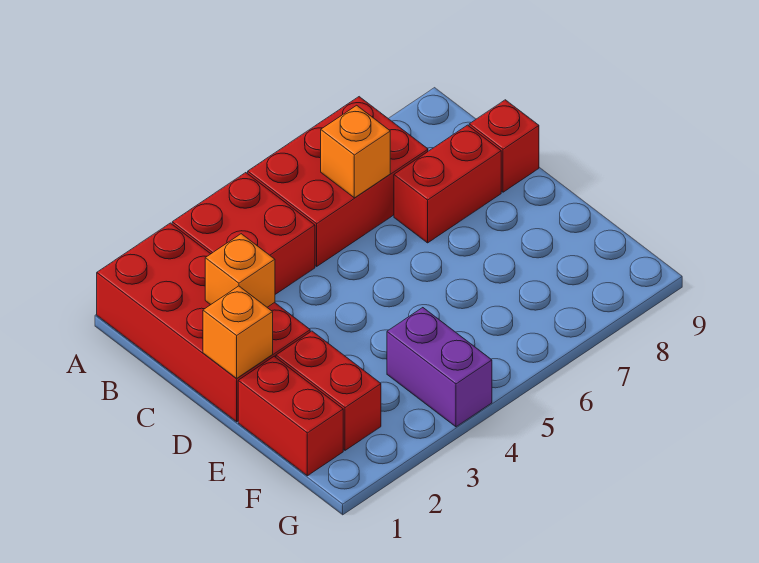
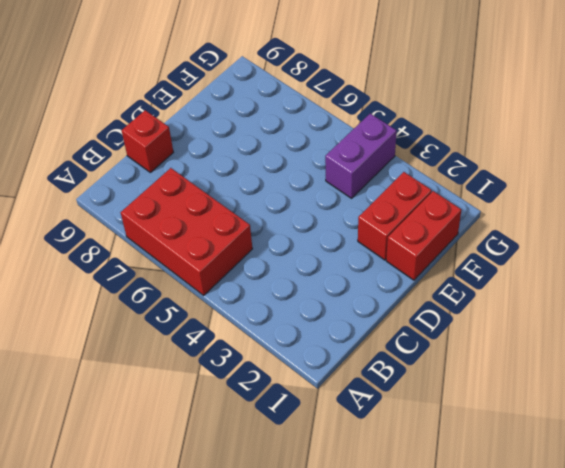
none -> red 2x4 brick [97,223,310,422]
none -> red 2x2 brick [172,173,315,294]

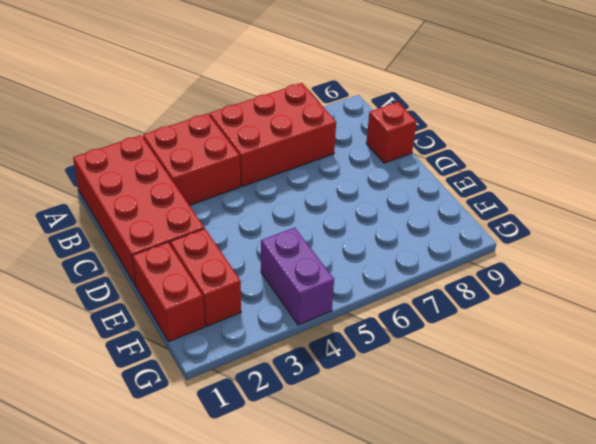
none -> red 1x2 brick [394,125,501,243]
none -> orange 1x1 brick [321,105,390,198]

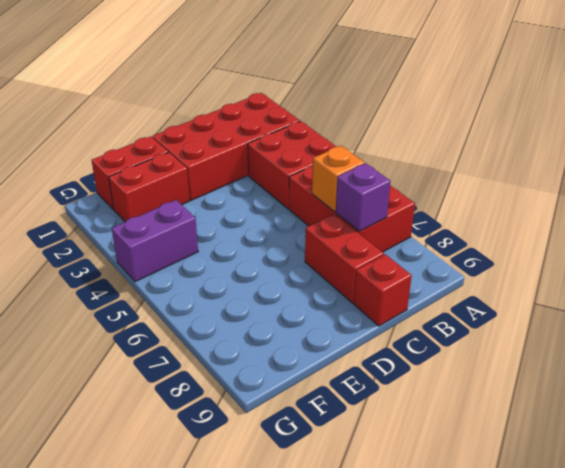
purple 1x1 brick [336,163,391,231] -> none
none -> orange 1x1 brick [205,234,275,307]
none -> orange 1x1 brick [203,286,273,379]

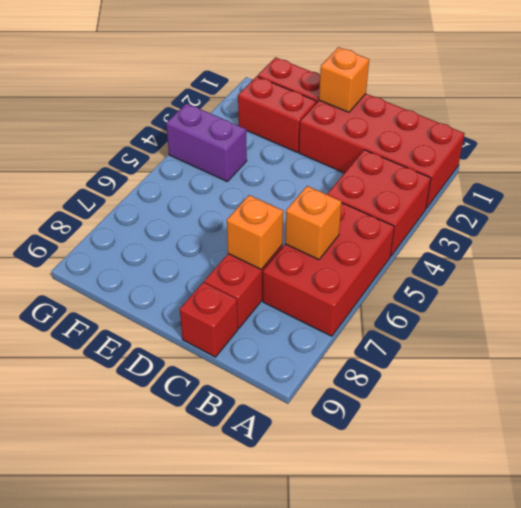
orange 1x1 brick [227,195,283,269] -> orange 1x1 brick moved to [205,234,275,307]

